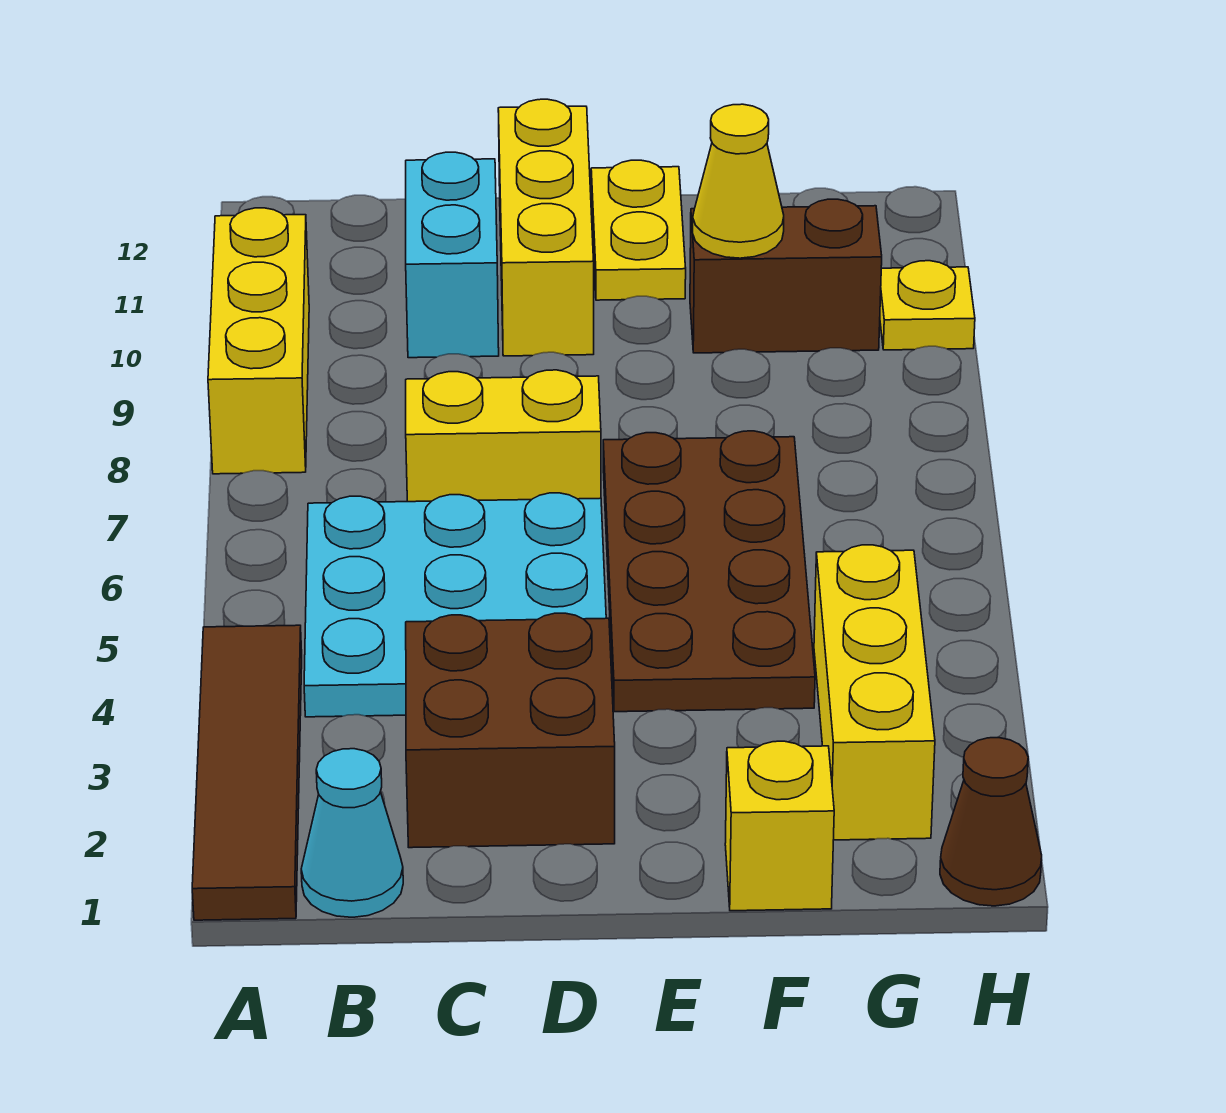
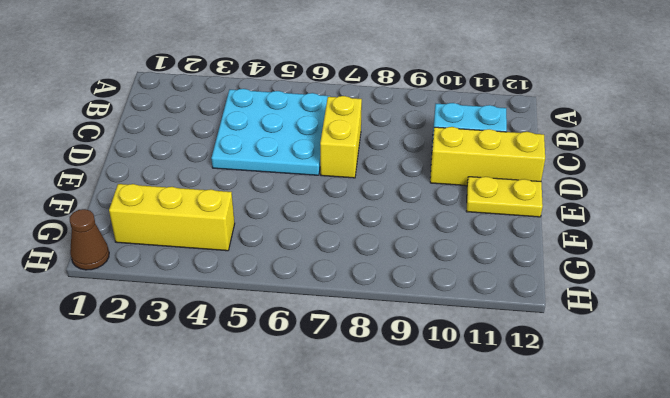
none -> brown 1x4 tile [192,625,302,920]
none -> yellow 1x3 brick [208,208,309,474]
none -> cyan 1x1 cone [301,749,403,917]

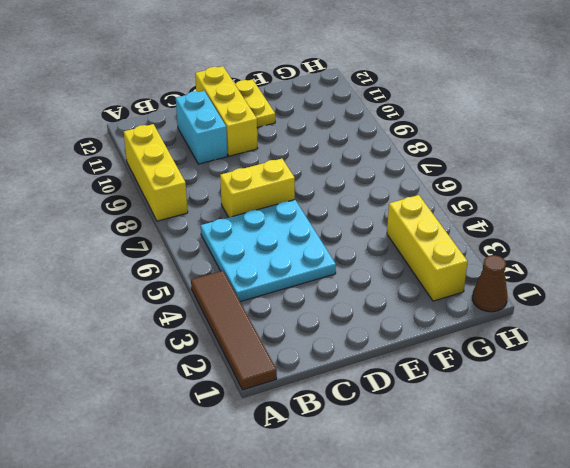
none -> cyan 1x1 cone [301,749,403,917]
none -> brown 2x2 brick [406,613,615,848]
none -> brown 2x4 plate [603,431,815,712]

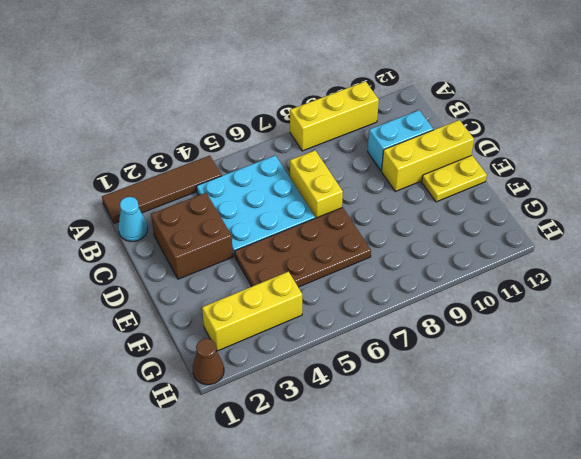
none -> yellow 1x1 brick [725,741,834,911]
none -> brown 1x2 brick [690,199,882,353]
none -> yellow 1x1 plate [880,261,975,350]

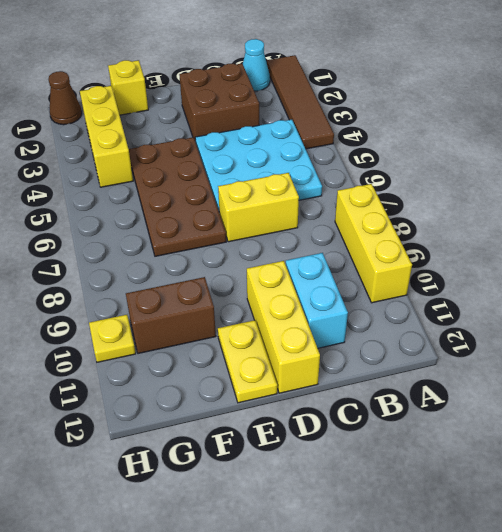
none -> yellow 1x1 cone [693,104,784,258]

